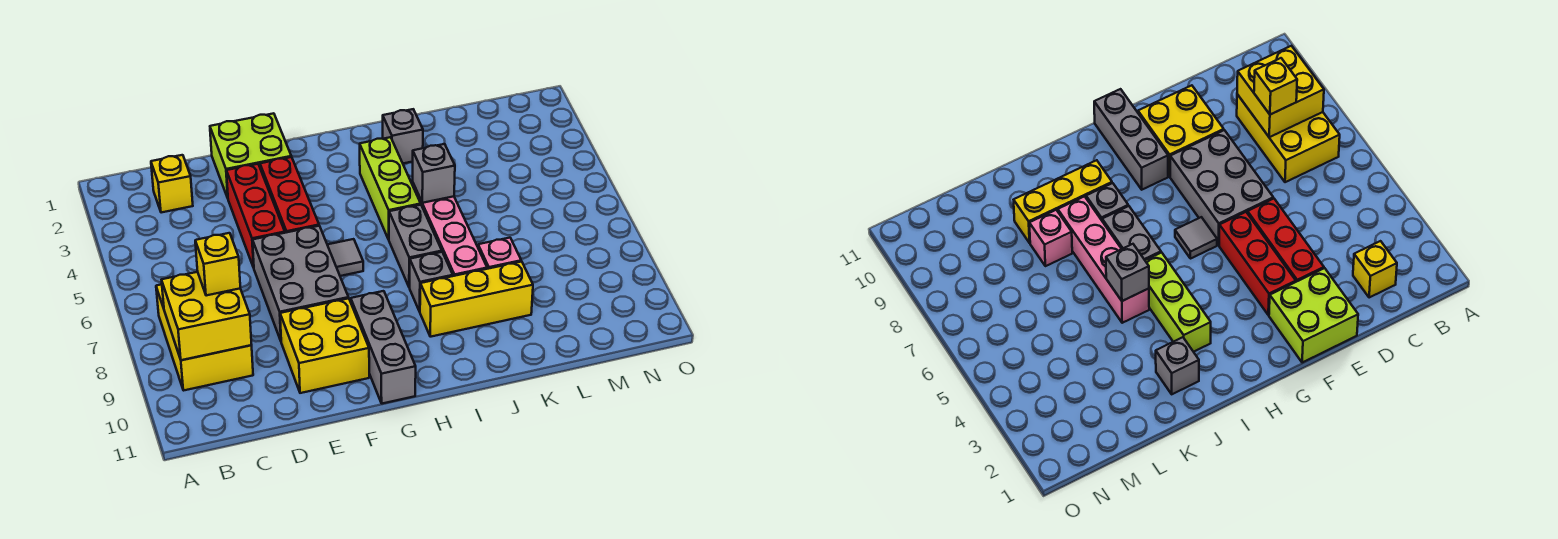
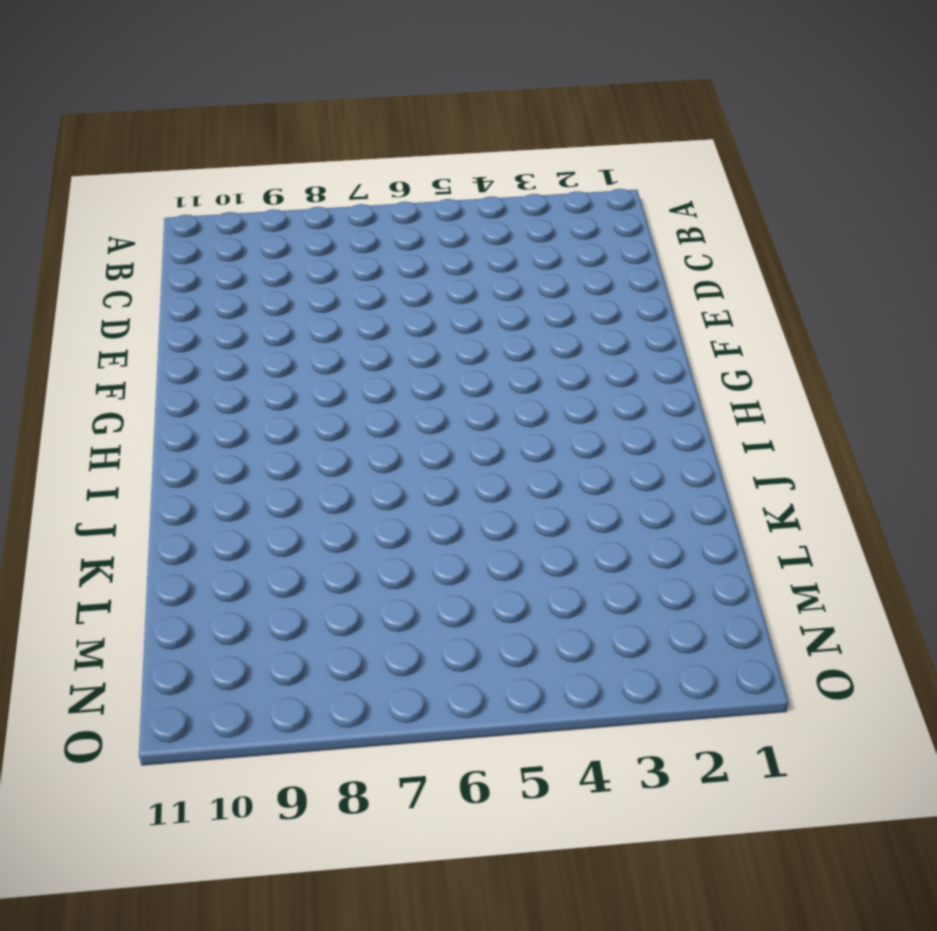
none -> yellow 2x3 brick [156,284,253,390]
none -> yellow 1x1 brick [151,155,193,213]
none -> lime 2x2 brick [210,113,291,198]

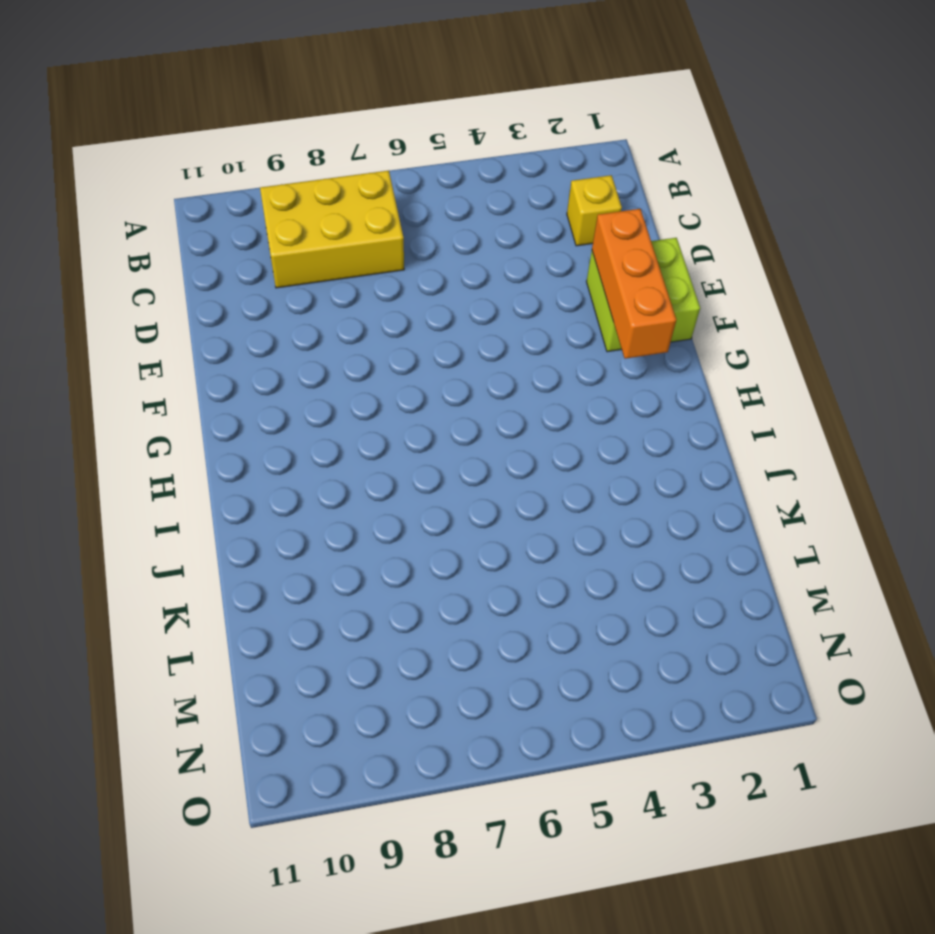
orange 1x3 brick [592,209,676,359] -> none
none -> red 1x3 brick [226,164,285,268]
none -> grey 2x3 brick [253,226,349,341]
none -> yellow 2x2 brick [280,298,369,393]

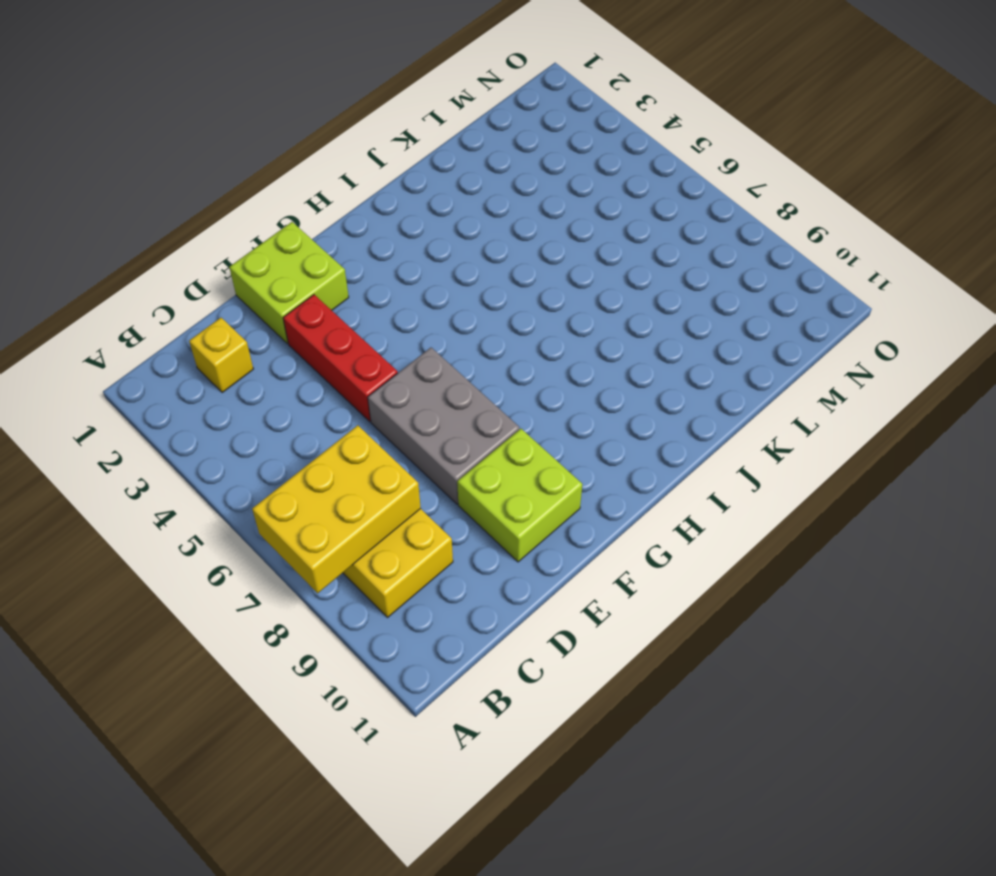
yellow 2x3 brick [252,425,421,593] -> yellow 2x2 brick [162,272,252,360]
lime 2x2 brick [457,429,582,562] -> yellow 2x2 brick [280,298,369,393]
none -> red 1x3 brick [260,157,319,233]
none -> grey 1x1 tile [327,239,363,276]
none -> grey 1x3 brick [351,291,416,404]

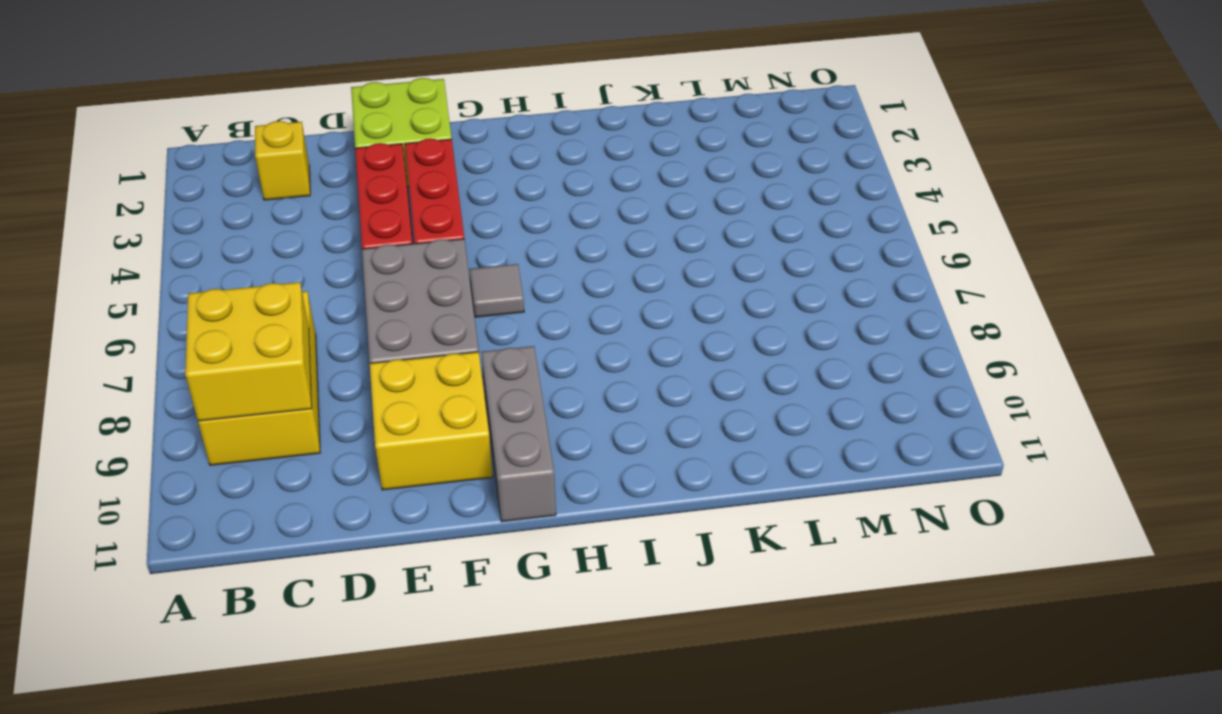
none -> lime 1x3 brick [360,137,421,239]
none -> grey 1x2 brick [389,205,442,288]
none -> grey 1x1 brick [410,252,453,312]

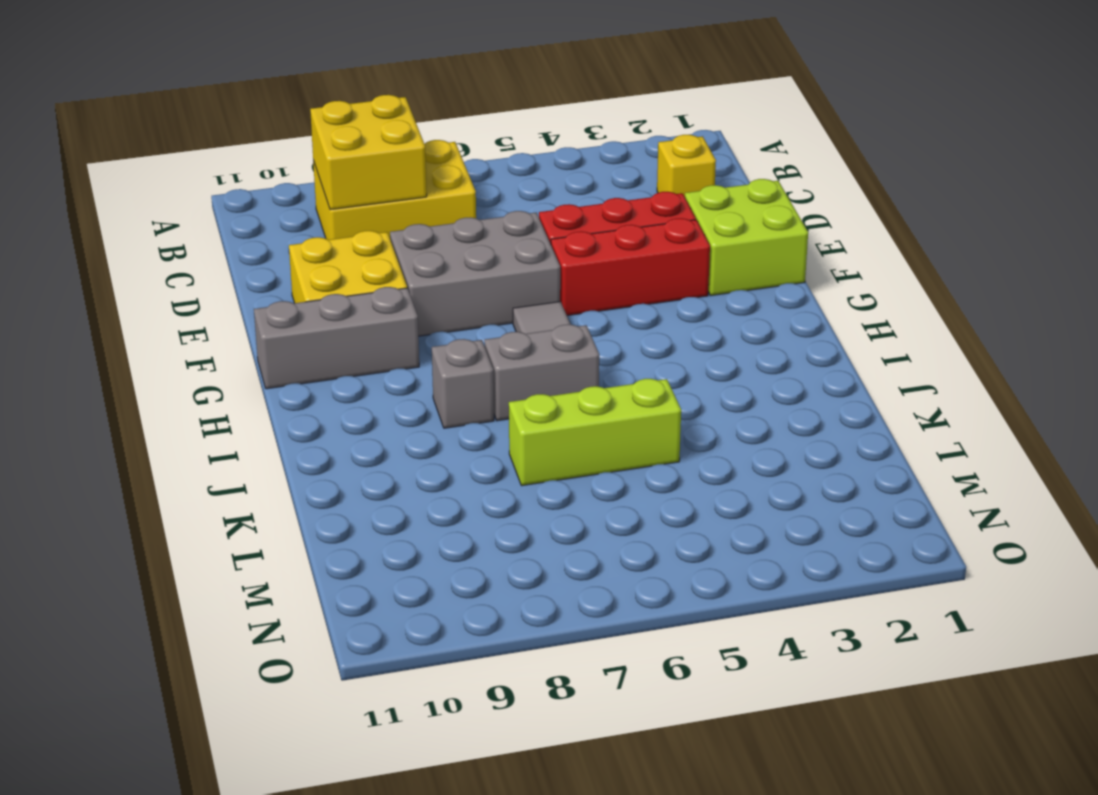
lime 1x3 brick [509,379,681,486] -> lime 1x3 brick moved to [360,137,421,239]
none -> yellow 1x3 brick [420,261,533,337]
none -> grey 1x1 brick [383,109,423,163]
none -> pink 1x4 brick [412,182,487,276]

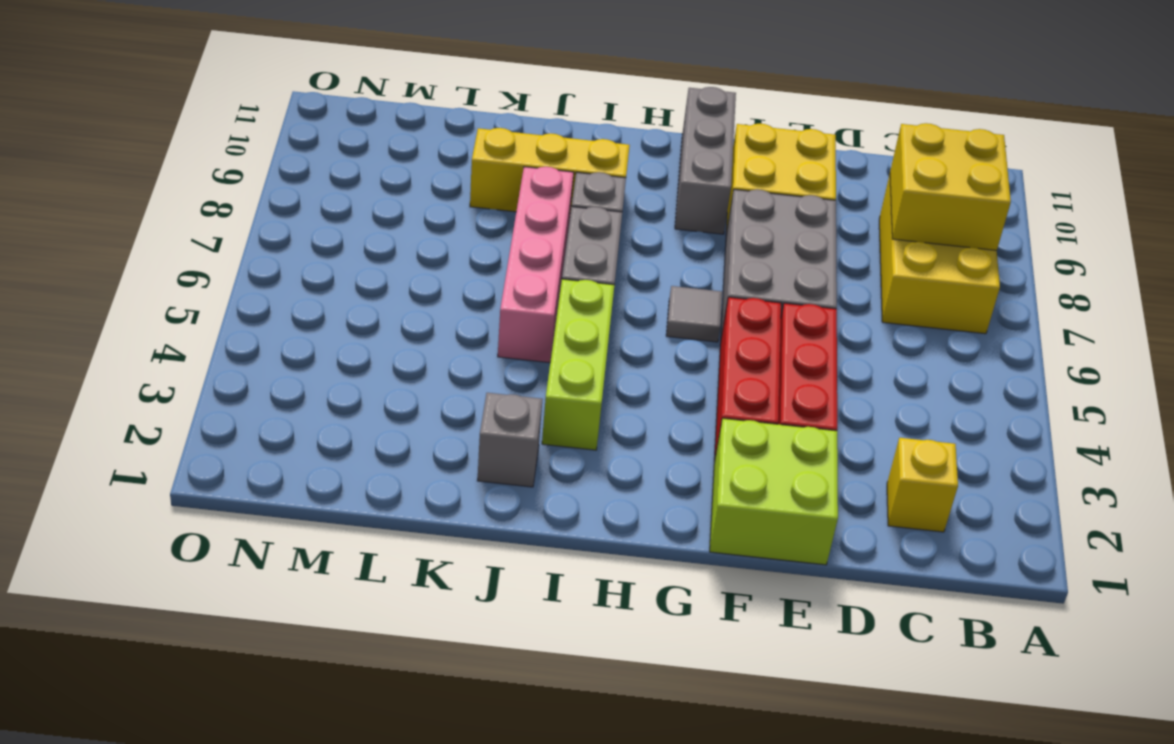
none -> pink 1x1 brick [478,238,521,269]
none -> grey 1x1 brick [413,144,455,203]
none -> yellow 1x1 brick [195,233,240,296]

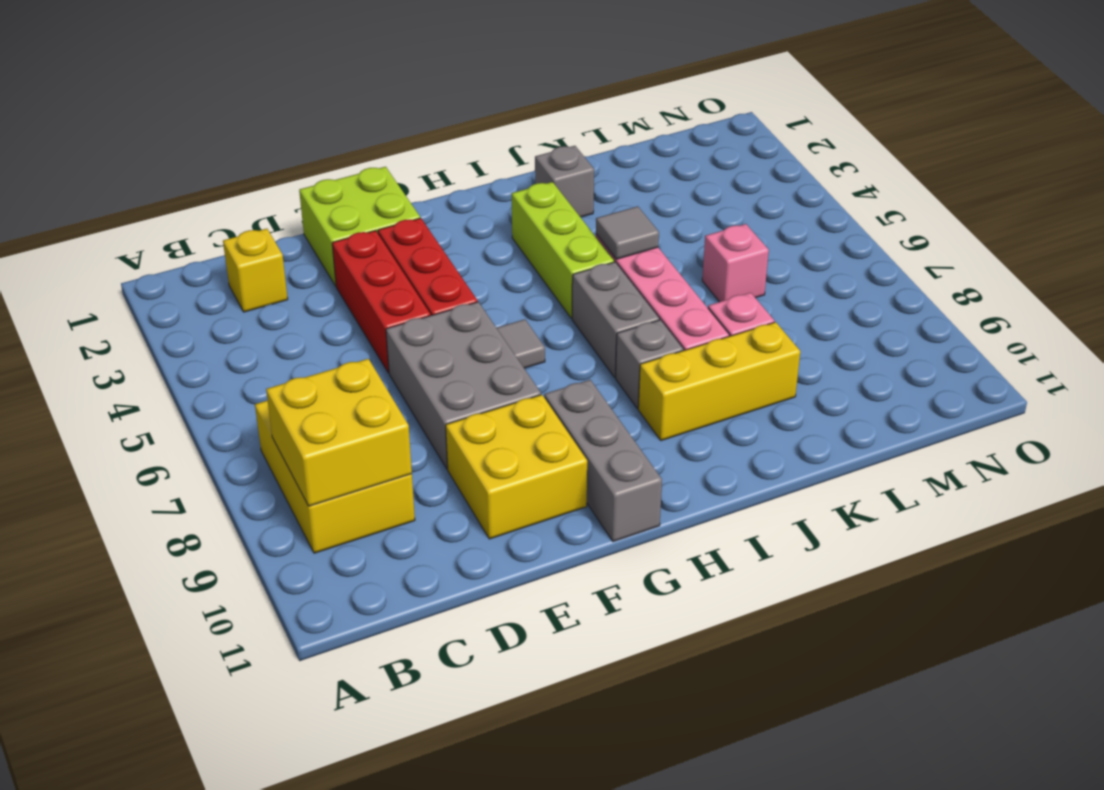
grey 1x1 tile [596,206,659,259] -> grey 1x1 brick [413,144,455,203]
pink 1x1 brick [702,224,769,302] -> none
none -> yellow 1x1 brick [195,233,240,296]

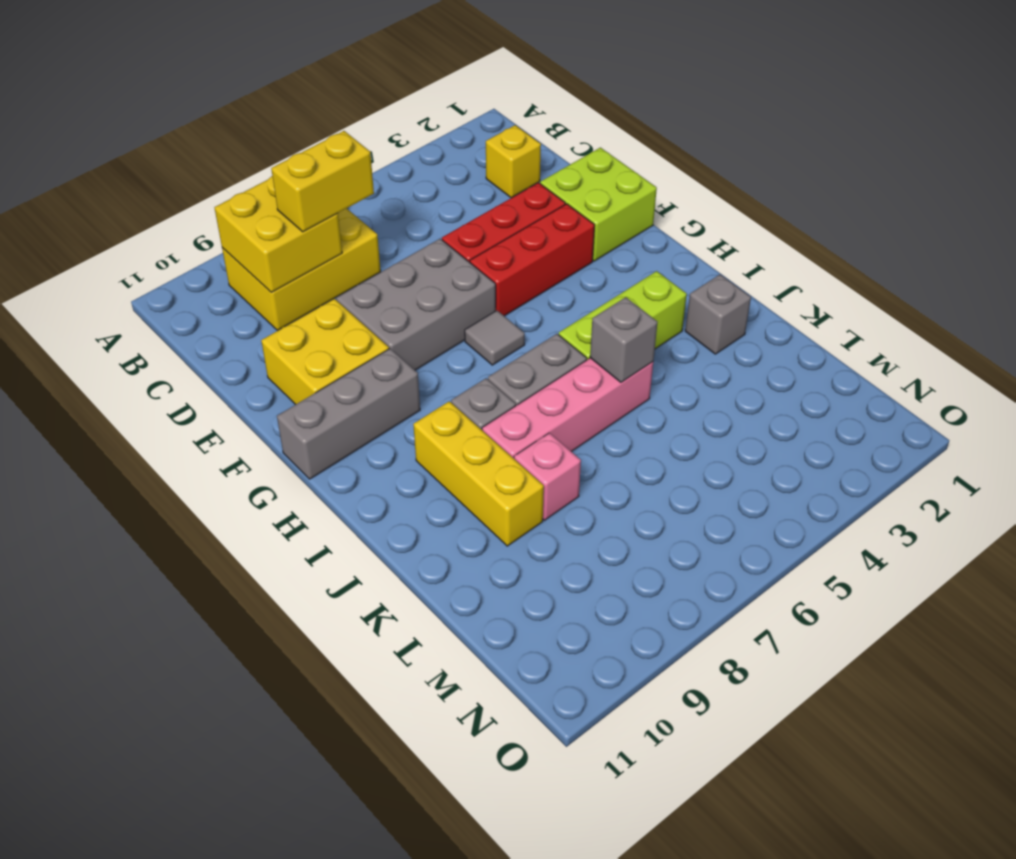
yellow 1x2 brick [271,131,374,232] -> yellow 1x1 brick [195,233,240,296]

